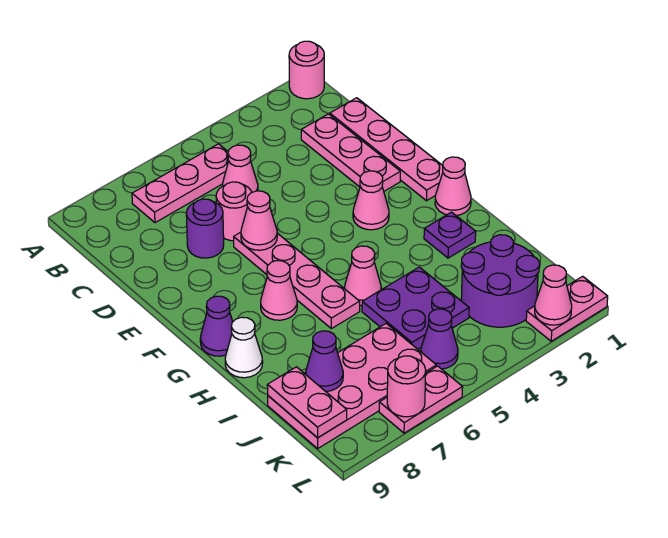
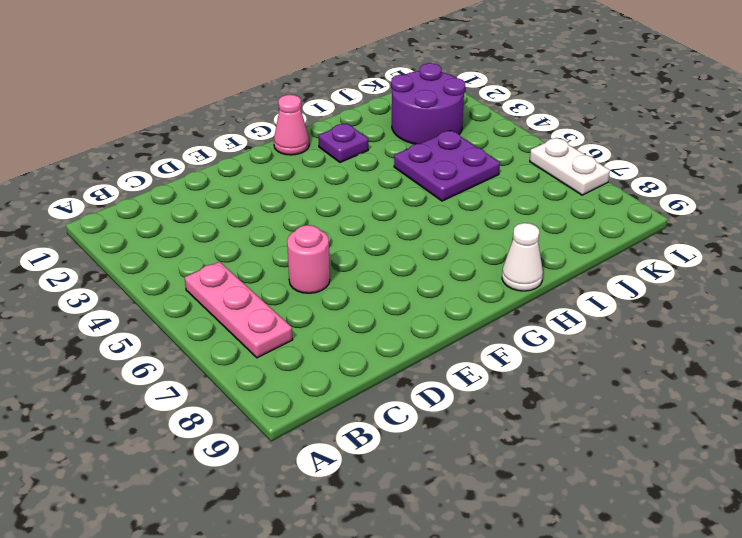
white 1x2 plate [530,137,610,195] -> pink 1x2 plate [379,366,463,433]
none -> pink 1x1 round brick [289,41,324,99]
none -> pink 1x4 plate [330,98,443,201]
none -> pink 1x3 plate [301,114,400,191]

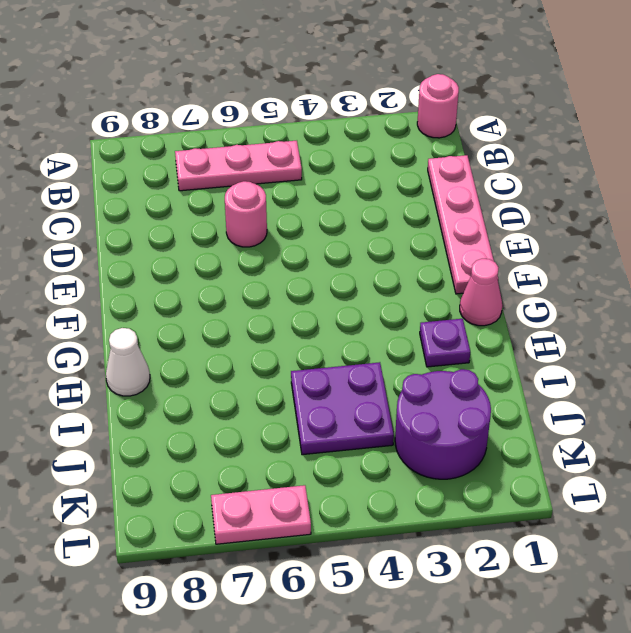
none -> pink 1x3 plate [301,114,400,191]
none -> pink 1x1 cone [222,145,258,192]
none -> purple 1x1 round brick [186,199,224,258]

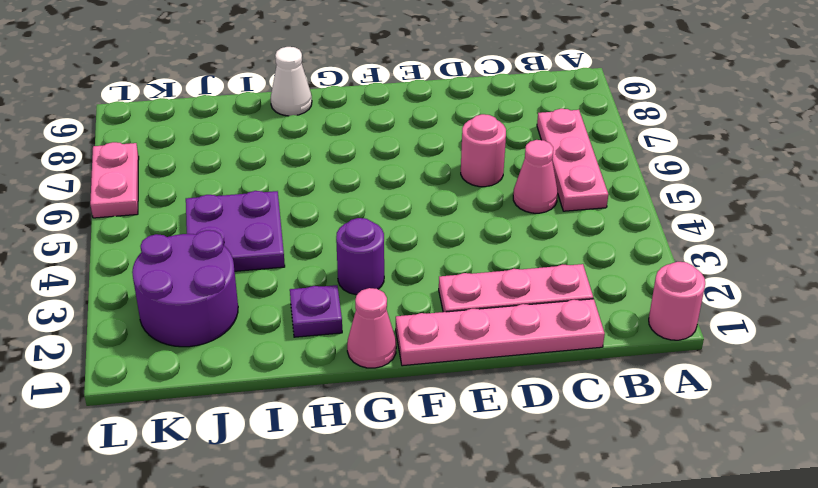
purple 1x1 round brick [336,218,384,295] -> purple 1x1 round brick moved to [186,199,224,258]
none -> pink 1x4 plate [234,232,360,329]
none -> pink 1x1 cone [353,171,389,230]
none -> pink 1x1 cone [261,261,297,320]

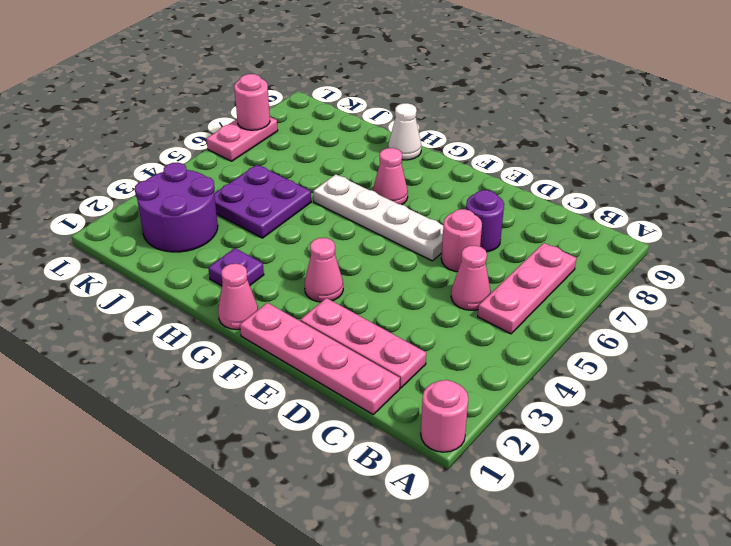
white 1x4 plate [313,174,443,261] -> pink 1x4 plate [234,232,360,329]
none -> purple 1x1 cone [200,296,233,356]
none -> pink 1x1 cone [345,246,381,305]
none -> pink 2x4 plate [268,324,436,449]

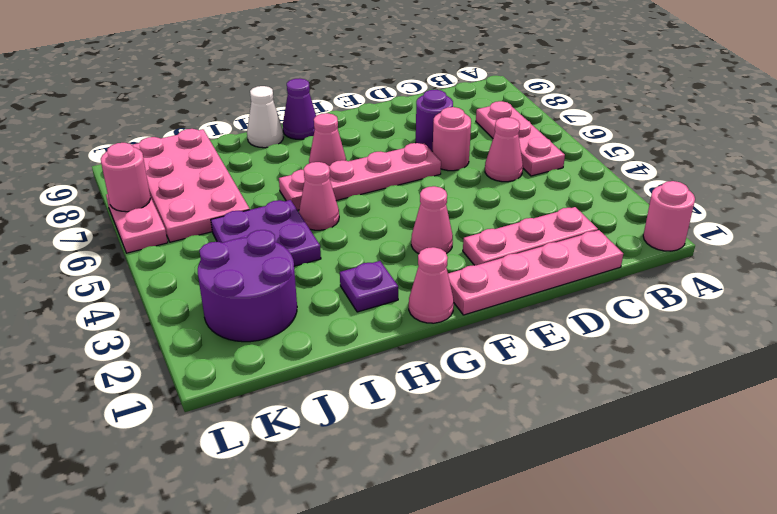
none -> purple 1x1 cone [421,309,458,369]
none -> pink 1x2 plate [526,276,608,341]
none -> pink 1x1 cone [241,191,277,250]

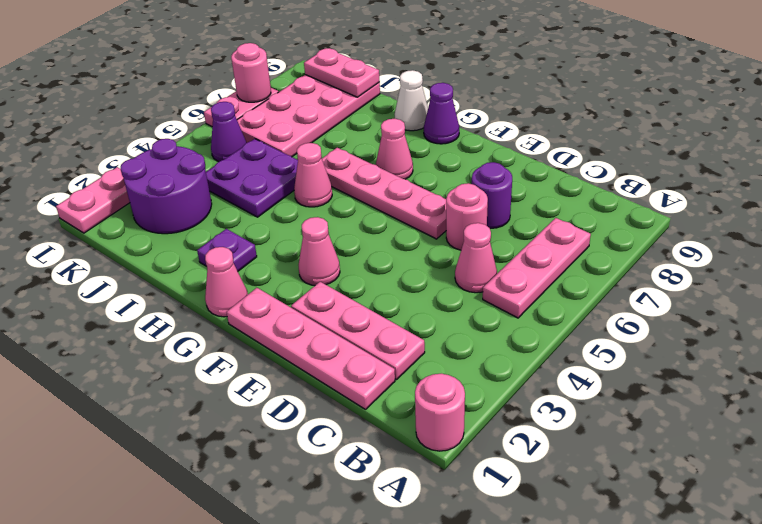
none -> pink 1x1 cone [241,191,277,250]
none -> purple 1x1 cone [306,331,343,392]
none -> pink 1x1 cone [535,265,572,325]

